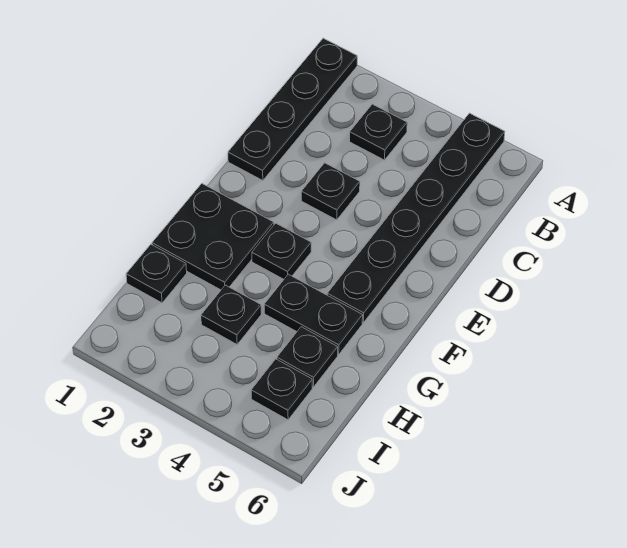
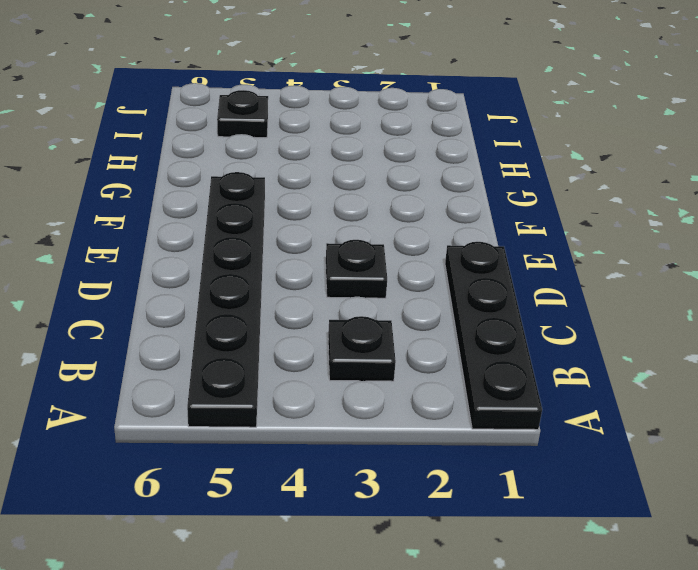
none -> black 2x2 plate [152,184,274,290]
none -> black 1x1 plate [252,223,311,279]

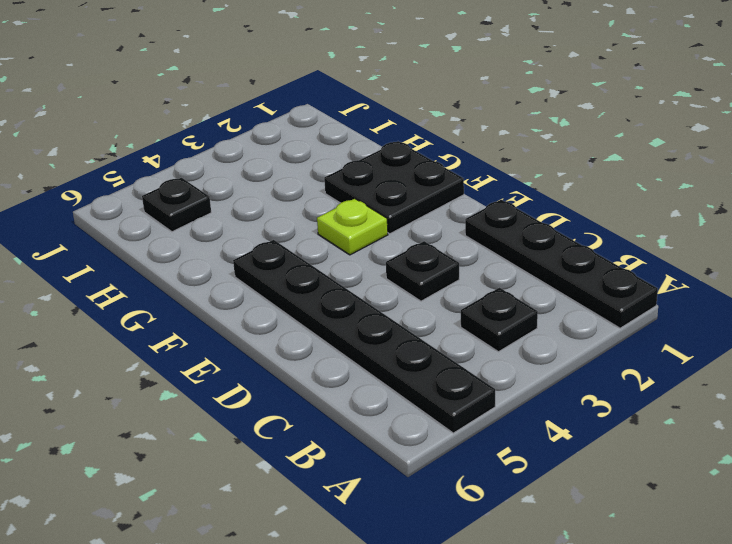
lime 1x1 plate [317,199,388,255] -> black 1x1 plate [252,223,311,279]
none -> black 1x2 plate [264,274,363,354]
none -> black 1x1 plate [126,244,187,303]

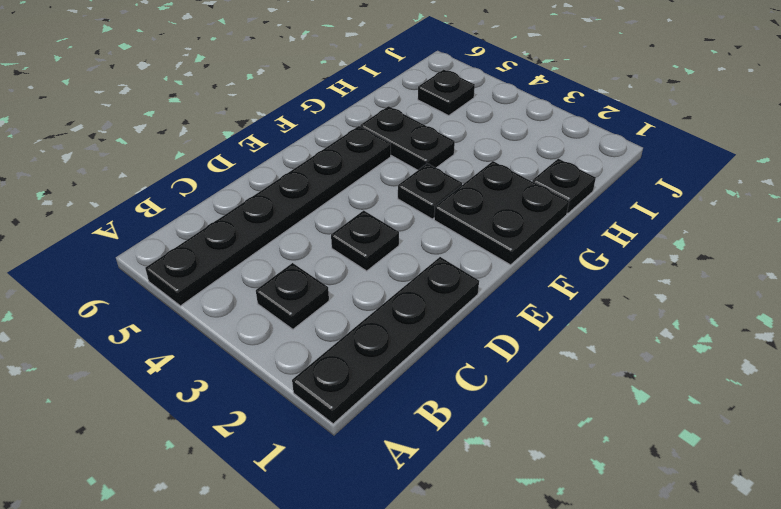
none -> black 1x1 plate [201,285,261,344]
none -> black 1x1 plate [277,327,338,387]

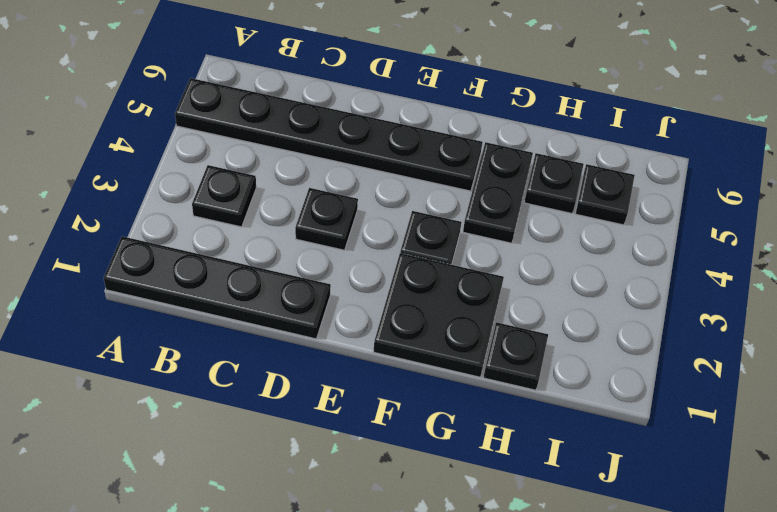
none -> black 1x1 plate [201,285,261,344]

